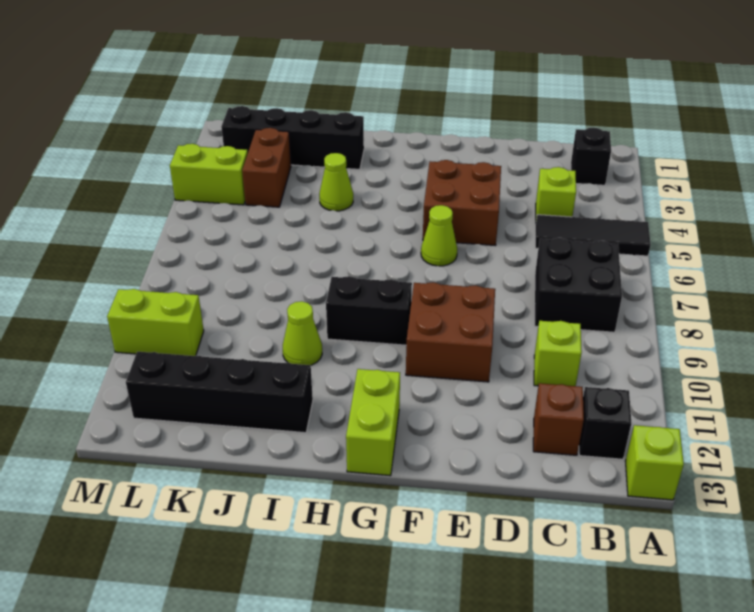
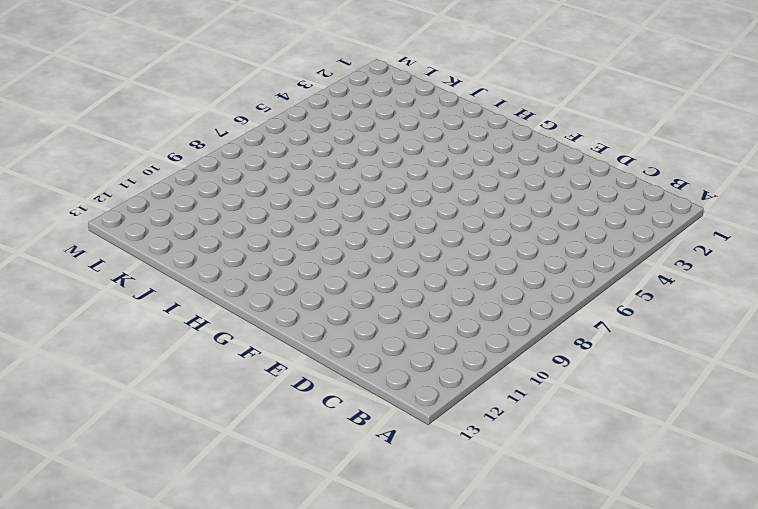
none -> black 1x3 tile [535,215,651,256]
none -> lime 1x1 brick [625,425,684,500]
none -> black 1x1 brick [571,128,611,185]

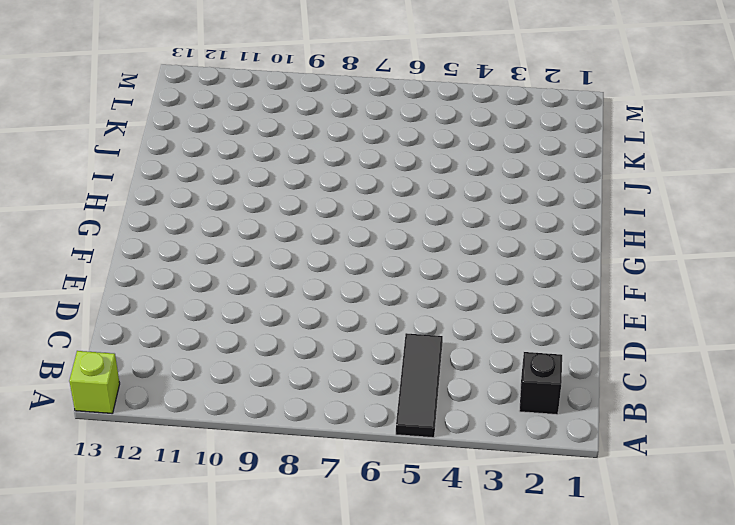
none -> black 2x2 brick [535,238,622,332]
none -> black 1x1 brick [579,387,631,459]
none -> lime 1x1 brick [536,167,576,218]

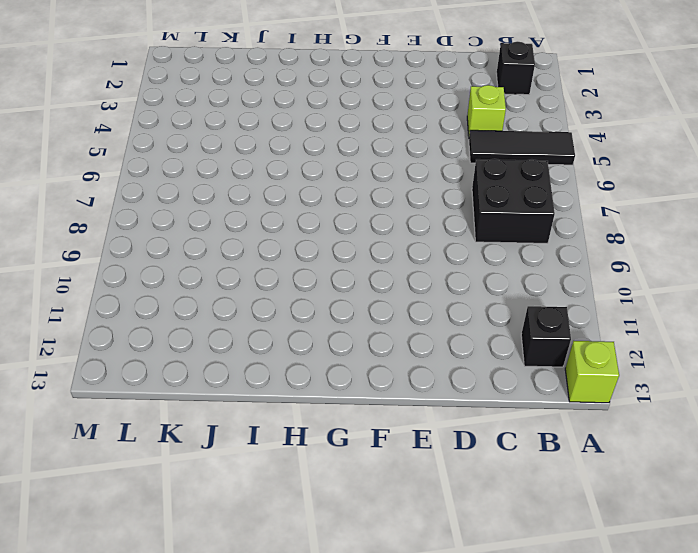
none -> lime 1x1 brick [534,321,582,386]
none -> brown 1x1 brick [533,383,584,455]
none -> brown 2x2 brick [423,160,501,245]

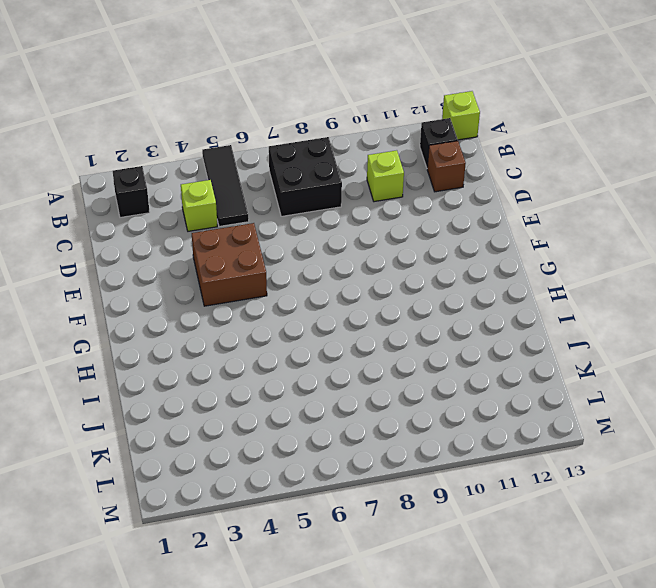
none -> brown 2x2 brick [406,282,495,382]
none -> lime 1x1 cone [421,205,457,266]
none -> black 1x2 brick [326,276,412,345]

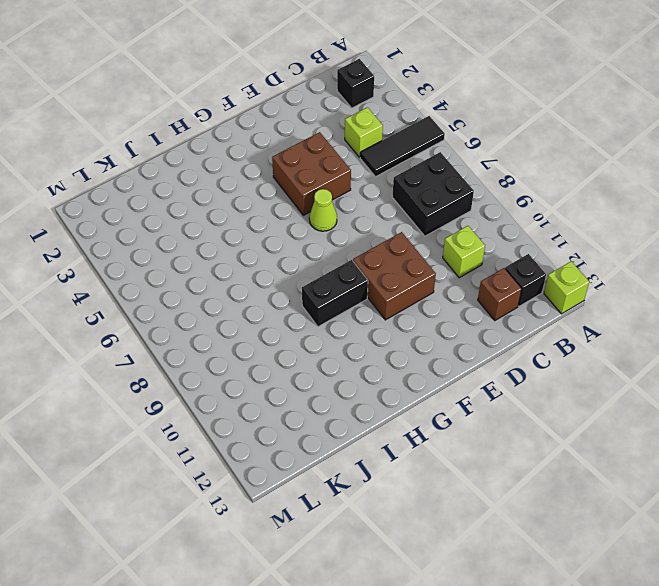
none -> lime 1x2 brick [346,369,400,476]
none -> black 1x4 brick [221,106,364,169]
none -> lime 1x1 cone [319,153,353,211]

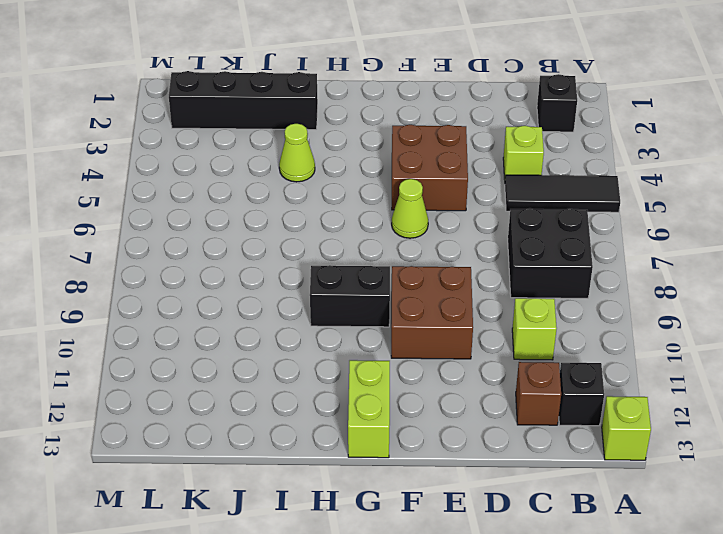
none -> lime 1x1 cone [283,301,322,365]
none -> black 1x4 brick [126,352,313,433]
none -> brown 1x2 brick [242,128,291,207]

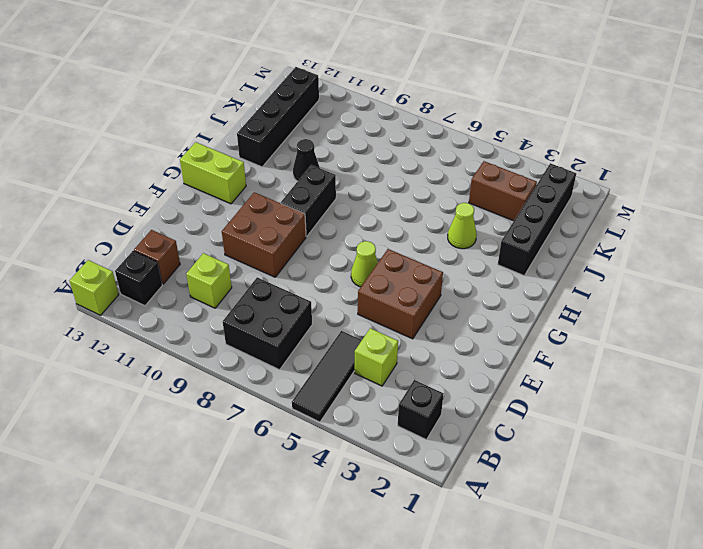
black 1x1 cone [293,139,320,181] -> lime 1x1 cone [283,301,322,365]
none -> lime 1x2 brick [170,144,248,205]
none -> lime 1x2 brick [107,289,204,356]

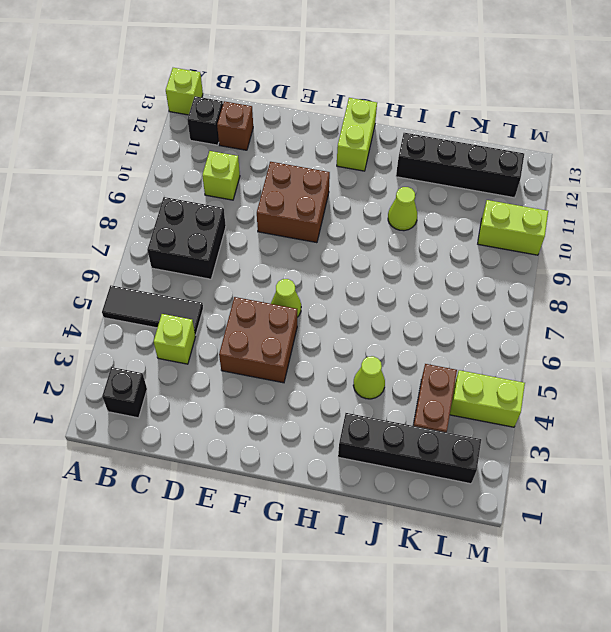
none -> black 1x2 brick [326,276,412,345]

